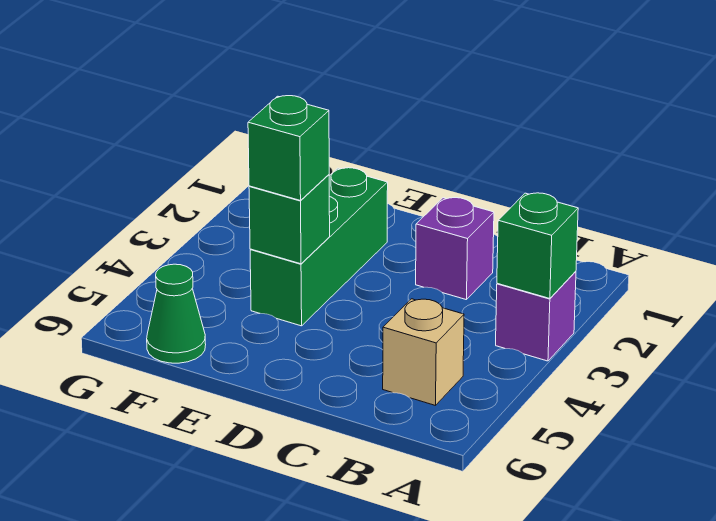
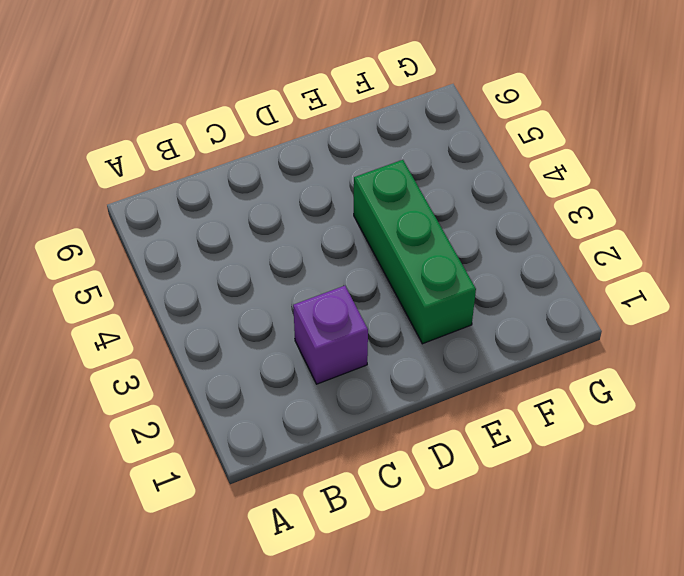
none -> purple 1x1 brick [496,271,576,361]
none -> tan 1x1 brick [383,299,464,406]

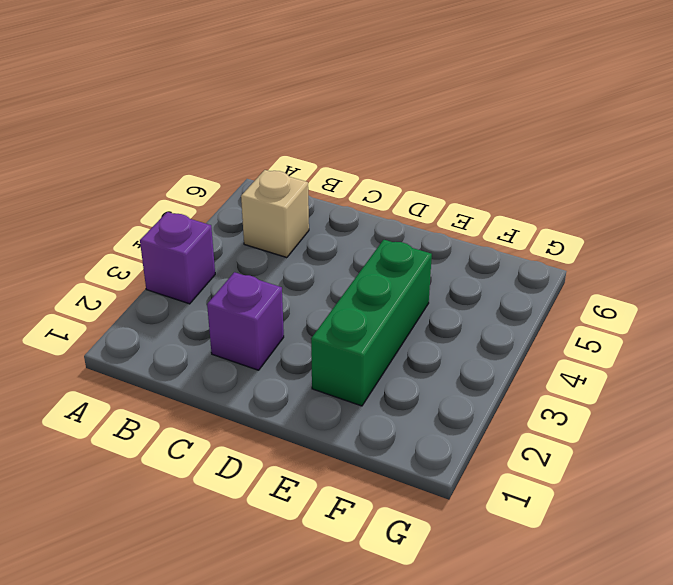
none -> green 1x1 cone [147,264,206,363]
none -> green 1x1 brick [497,193,578,299]

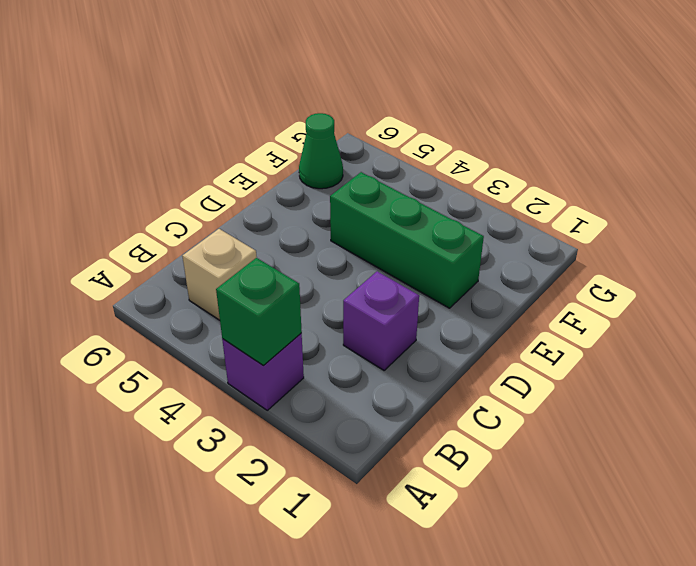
none -> green 1x1 brick [249,175,330,264]
none -> green 1x1 brick [248,96,329,201]

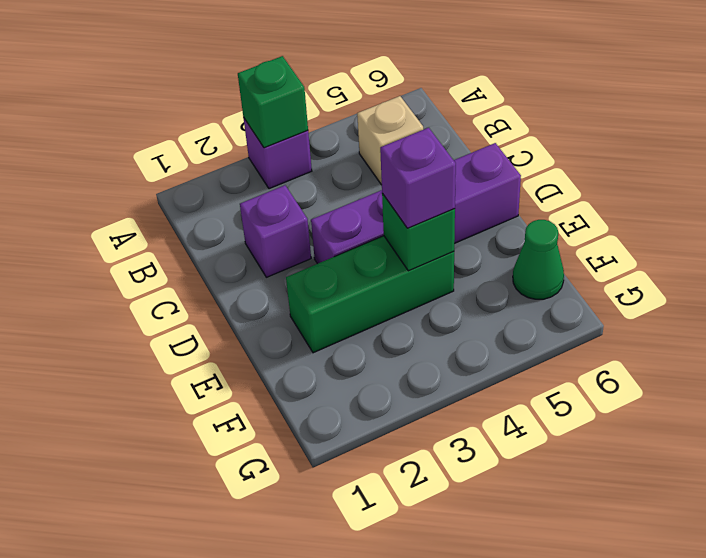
purple 1x4 brick [311,143,521,264] -> none
purple 1x1 brick [380,128,456,228] -> green 1x1 brick [248,96,329,201]

